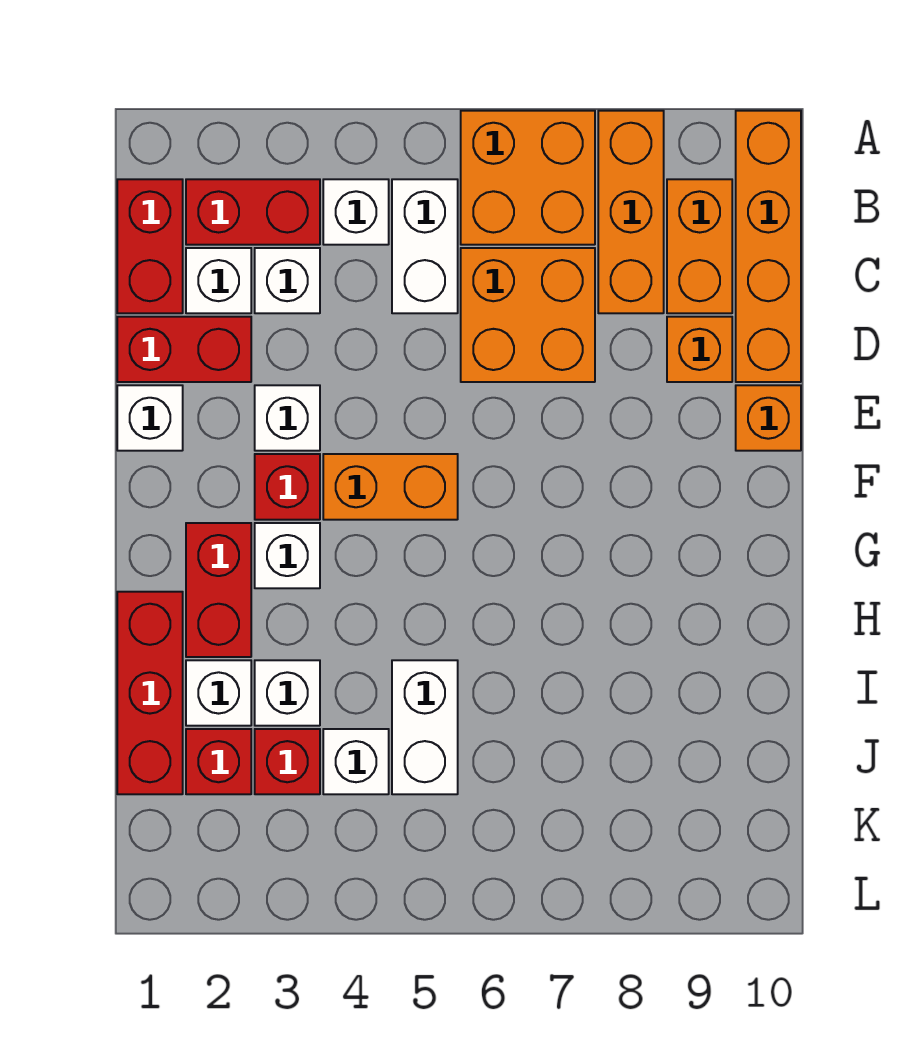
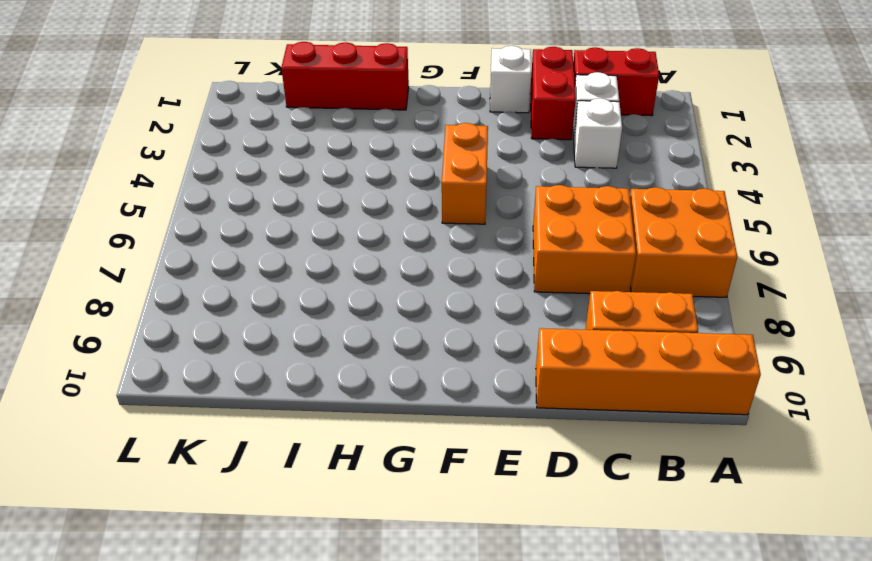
none -> orange 1x3 brick [598,111,664,313]
none -> red 1x2 brick [186,179,320,245]
none -> white 1x1 brick [323,179,389,245]

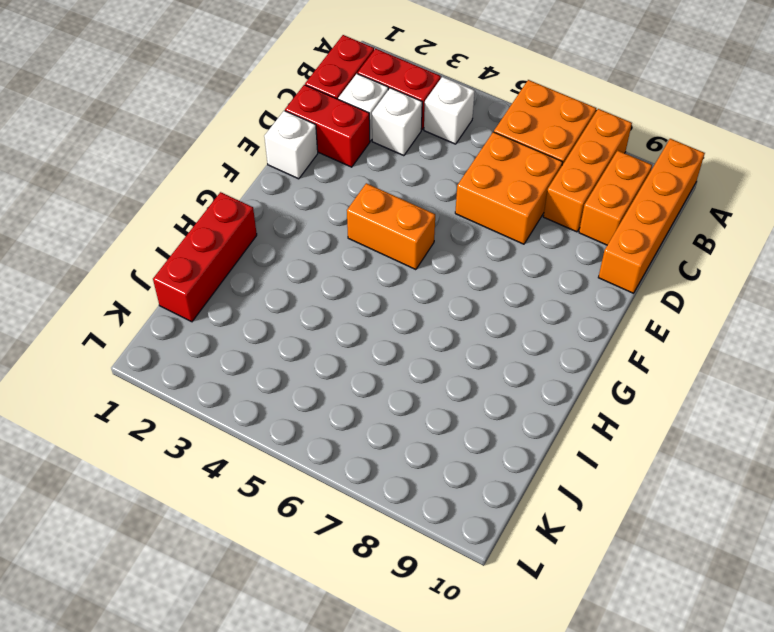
none -> white 1x2 brick [392,179,458,313]
none -> orange 1x1 brick [667,317,732,382]
none -> white 1x1 brick [255,385,320,451]

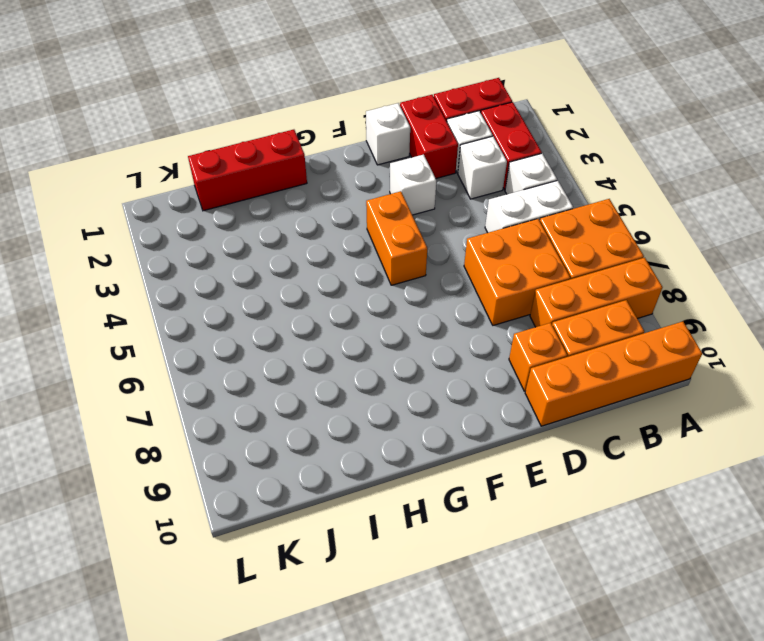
none -> orange 1x1 brick [736,385,801,451]
none -> red 1x1 brick [255,454,320,520]
none -> red 1x2 brick [186,523,251,657]

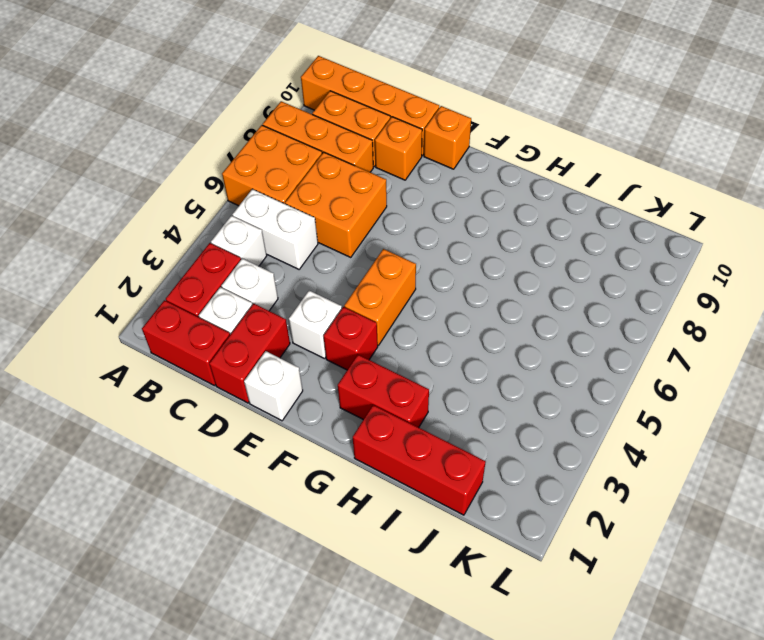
none -> white 1x1 brick [255,523,320,588]
none -> white 1x1 brick [186,660,251,726]
none -> white 1x1 brick [255,660,320,726]

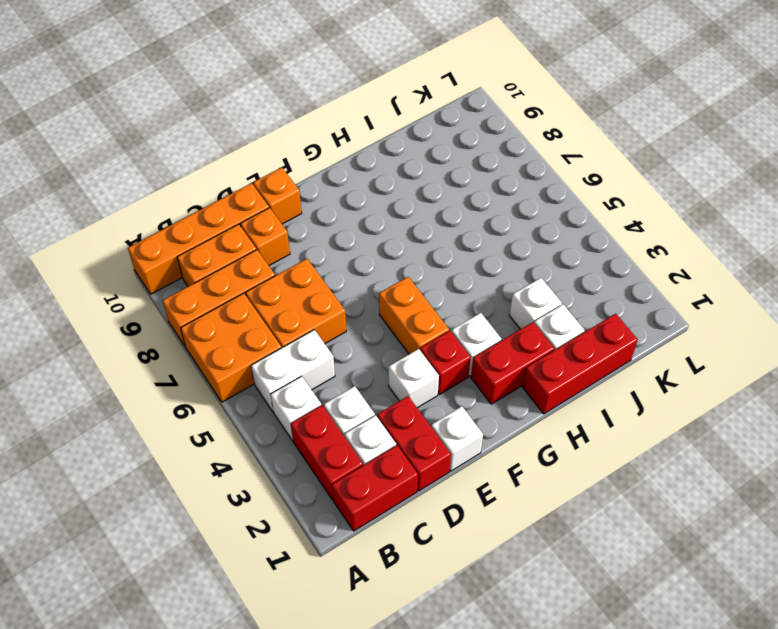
none -> white 1x2 brick [392,660,458,794]
none -> red 1x1 brick [186,729,251,794]
none -> red 1x1 brick [255,729,320,794]

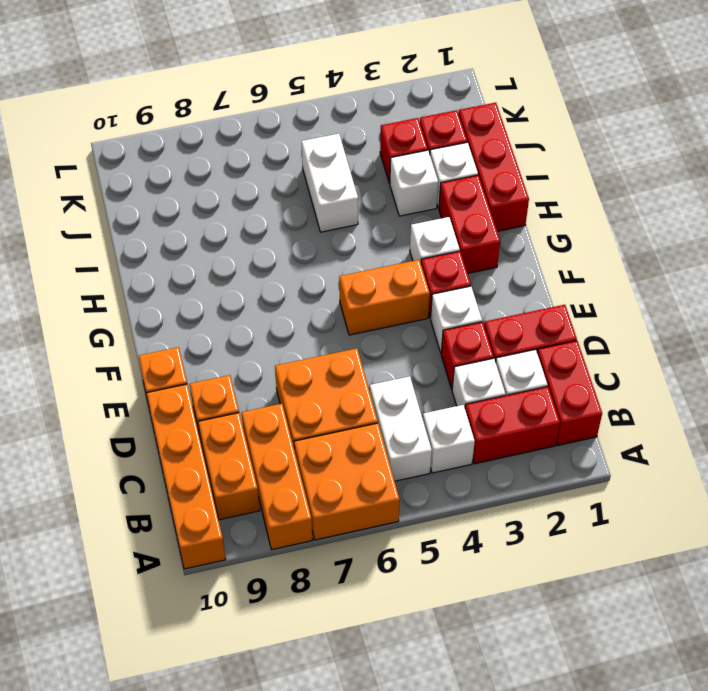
red 1x1 brick [441,322,494,389] -> none
none -> white 1x1 brick [117,385,183,451]
none -> white 1x1 brick [323,729,389,794]

